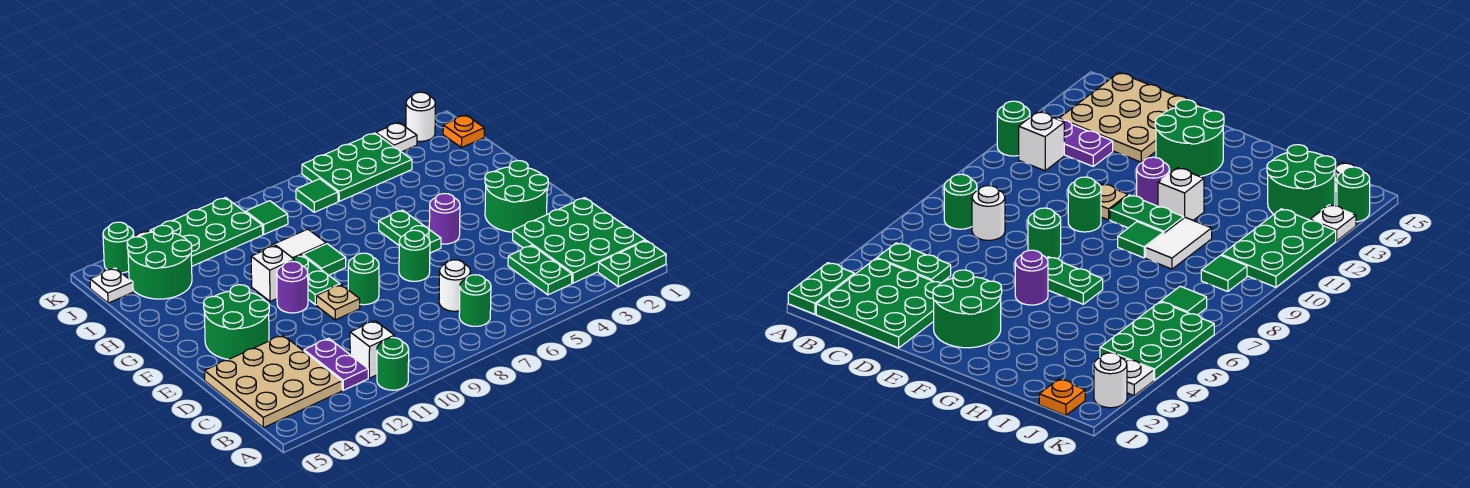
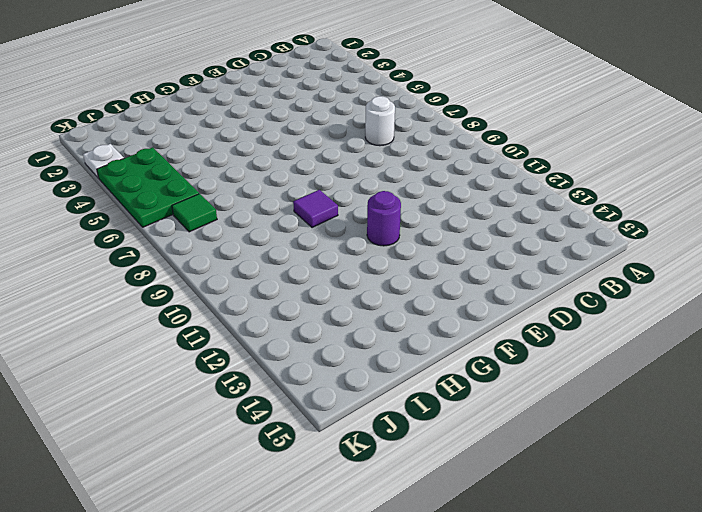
purple 1x1 tile [293,190,338,228] -> green 1x1 tile [303,244,346,275]
none -> green 1x2 plate [598,241,666,286]
none -> green 1x1 round brick [377,338,409,390]
none -> green 3x3 plate [513,198,645,283]
none -> green 1x2 plate [508,245,572,295]

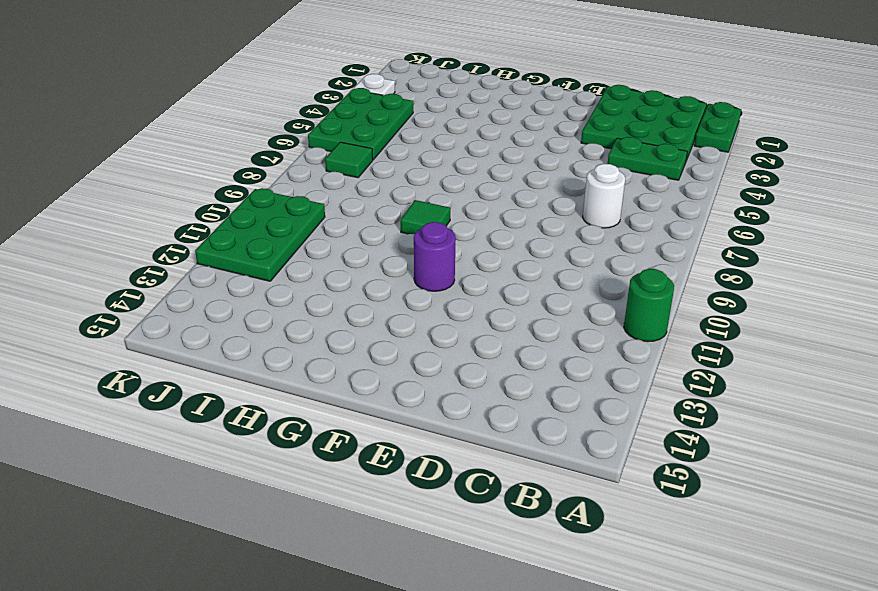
none -> green 1x1 round brick [459,275,491,326]
none -> white 1x1 brick [350,321,394,378]
none -> purple 1x2 plate [304,338,368,390]
none -> tan 3x3 plate [204,335,342,428]

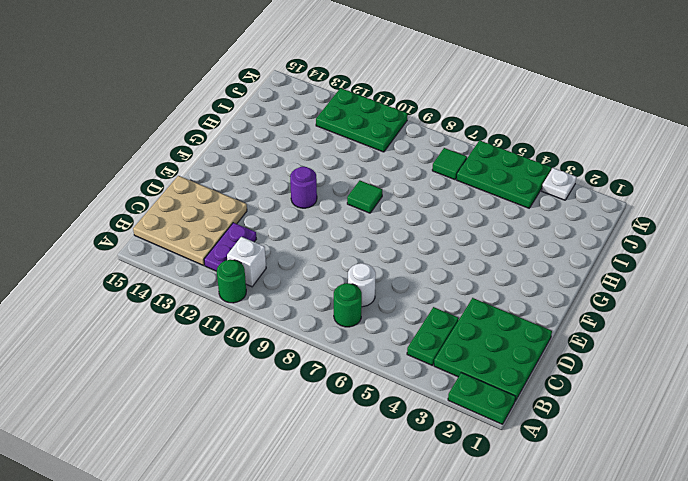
none -> green 2x2 round brick [485,161,548,232]
none -> green 1x1 round brick [399,230,430,281]
none -> green 1x1 round brick [348,253,379,305]
none -> tan 1x1 plate [316,285,360,320]

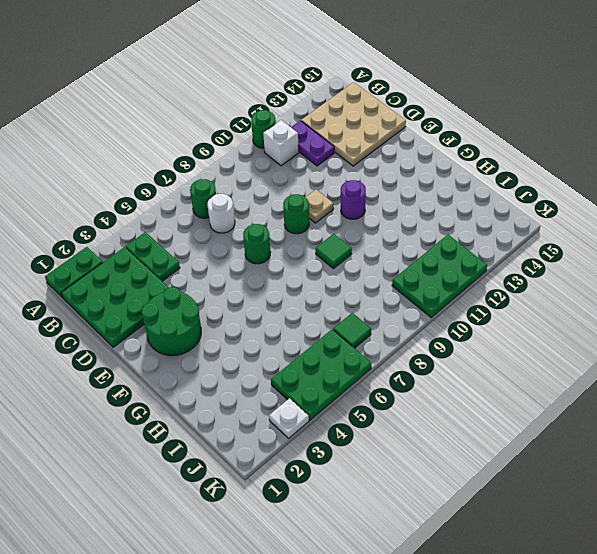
none -> green 2x2 round brick [204,285,269,359]
none -> purple 1x1 round brick [429,194,460,244]
none -> green 1x2 plate [379,210,441,253]
none -> green 1x2 plate [293,255,340,305]

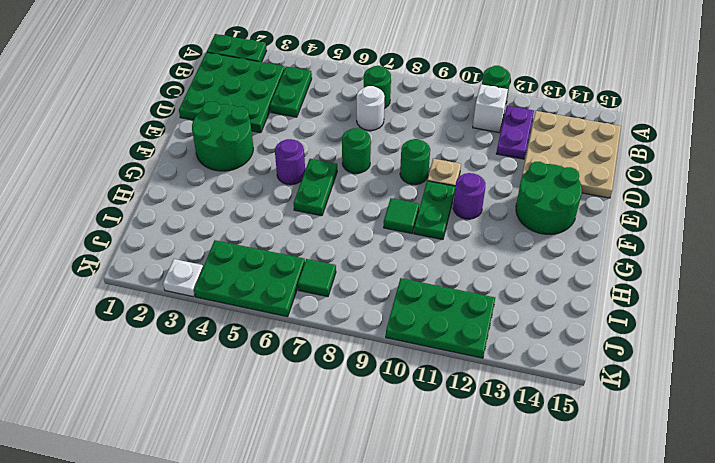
none -> white 1x1 brick [251,245,294,301]
none -> white 1x2 tile [258,229,326,258]
none -> green 2x2 round brick [127,225,192,299]
none -> orange 1x1 plate [443,115,484,148]

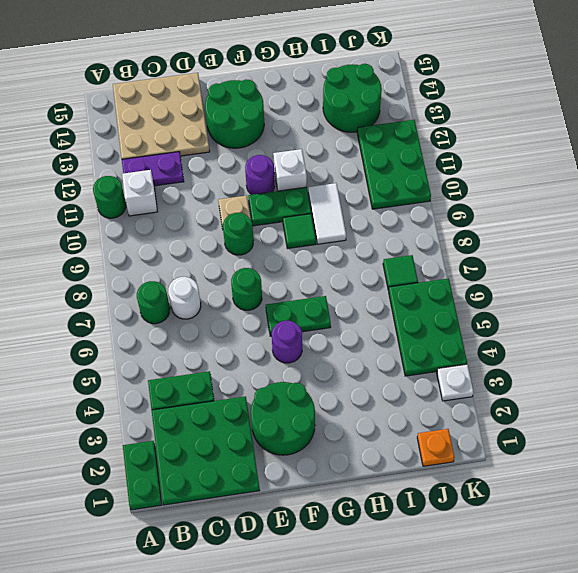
none -> green 1x1 tile [246,201,288,234]
none -> white 1x1 plate [90,268,133,303]
none -> white 1x1 round brick [406,92,435,141]
none -> white 1x1 plate [1310,205,1356,241]

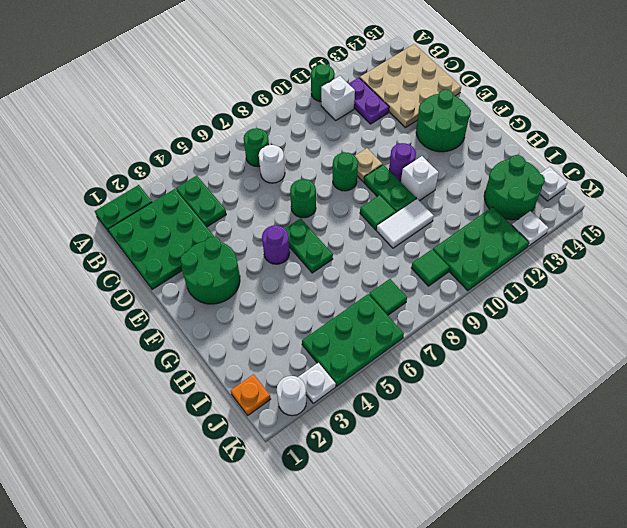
none -> green 1x1 round brick [103,222,134,273]

